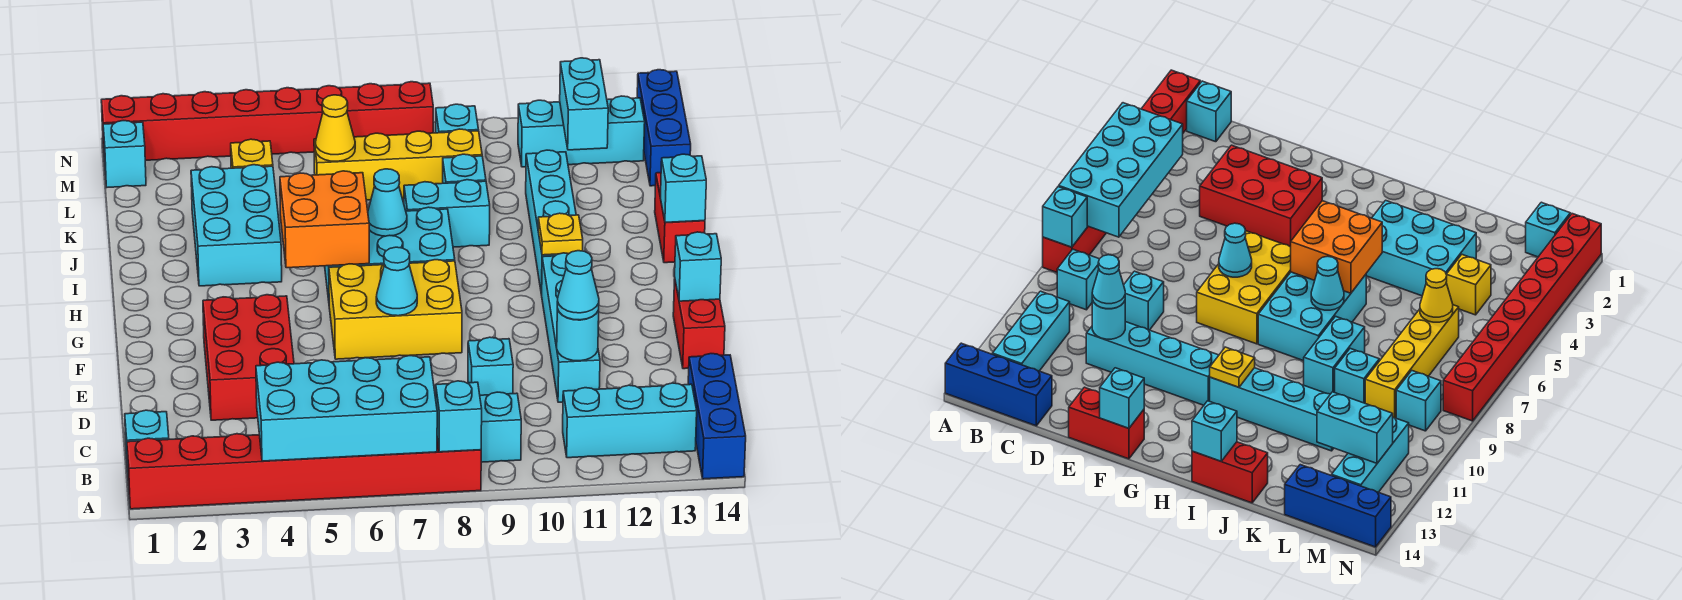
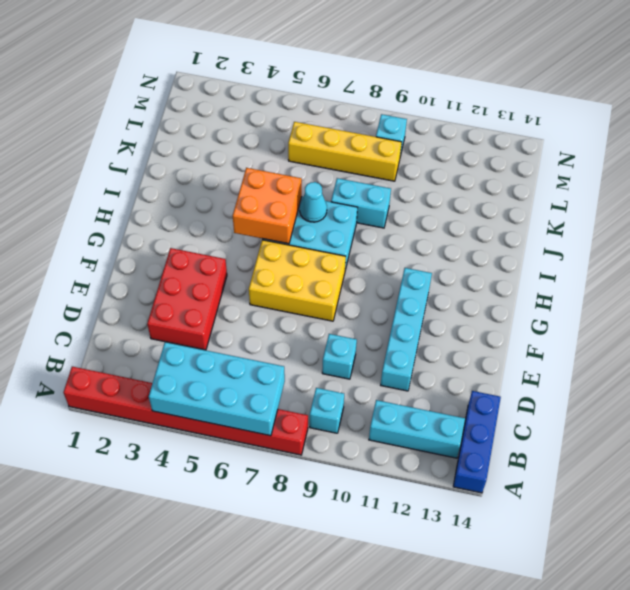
none -> cyan 1x1 brick [125,410,169,472]
none -> red 1x2 brick [673,279,725,369]
none -> cyan 1x4 brick [526,150,576,295]
none -> cyan 2x3 brick [191,165,282,286]

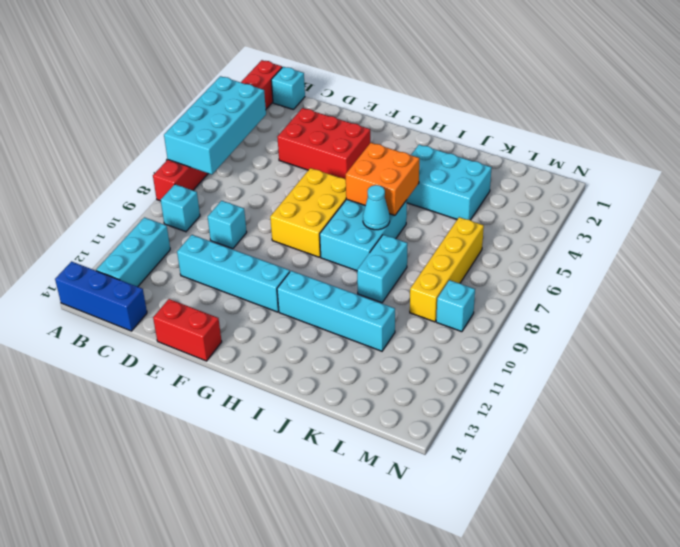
none -> red 1x2 brick [655,173,705,263]
none -> cyan 1x1 brick [443,154,486,183]
none -> yellow 1x1 brick [231,139,273,168]
none -> blue 1x3 brick [637,70,691,186]

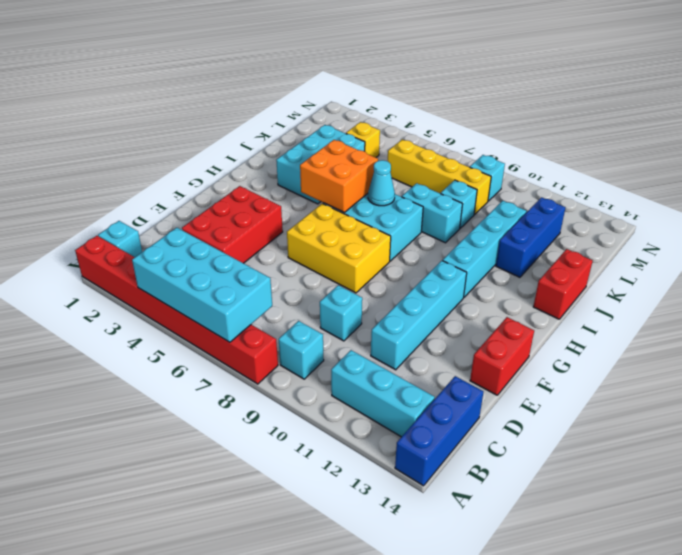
blue 1x3 brick [496,197,566,277] -> blue 1x3 brick moved to [637,70,691,186]
none -> cyan 1x1 brick [103,121,146,187]
none -> cyan 1x3 brick [518,96,645,167]
none -> red 1x8 brick [101,82,433,160]
none -> cyan 1x1 brick [436,381,482,452]

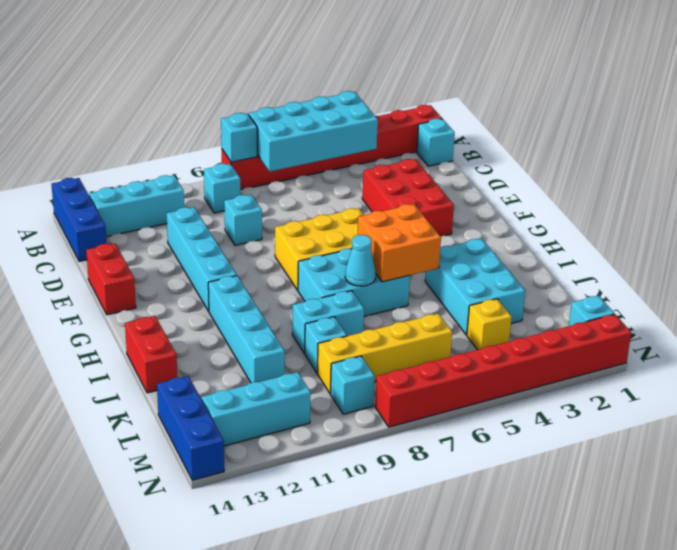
none -> cyan 1x1 round brick [557,309,599,361]
none -> cyan 1x1 cone [376,247,417,316]
none -> cyan 1x1 brick [675,232,721,301]
none -> yellow 1x1 plate [538,213,583,255]

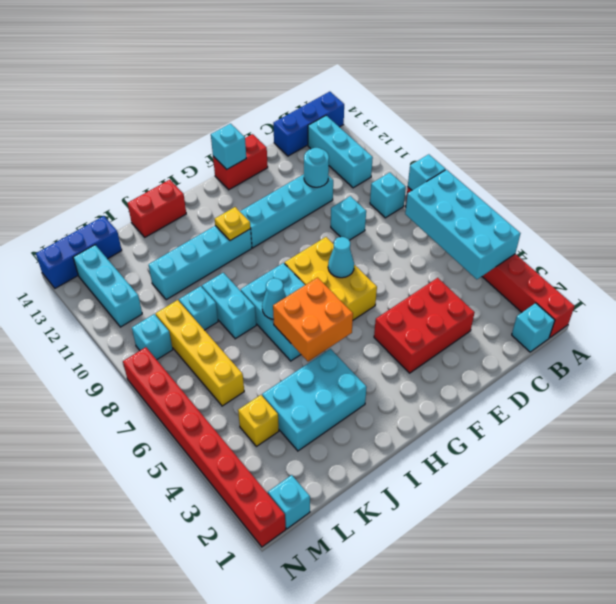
none -> cyan 1x1 brick [660,154,706,222]
none -> yellow 1x1 cone [315,95,355,161]
none -> cyan 1x2 brick [560,58,608,150]
none -> cyan 1x1 cone [557,251,599,320]

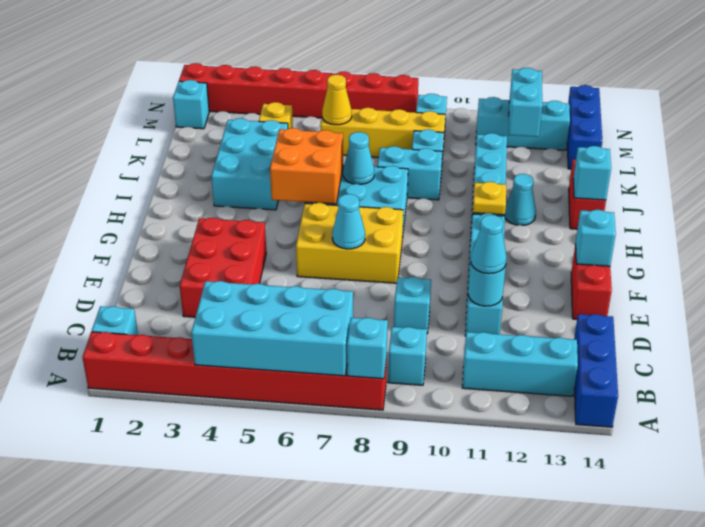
cyan 1x1 cone [505,174,536,225] -> none

